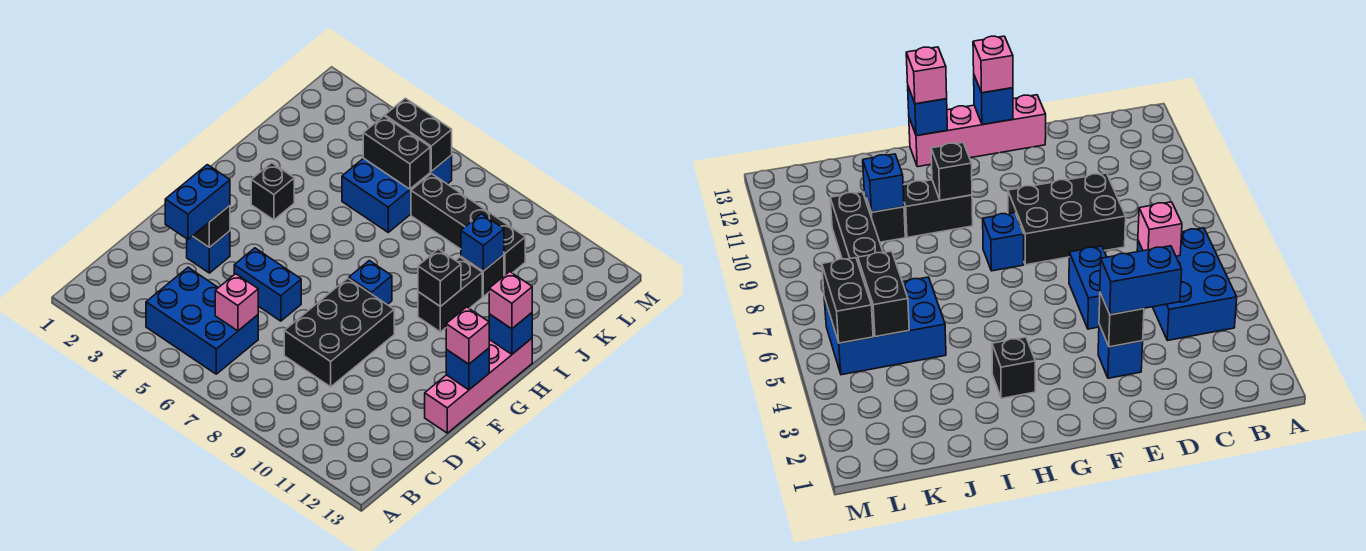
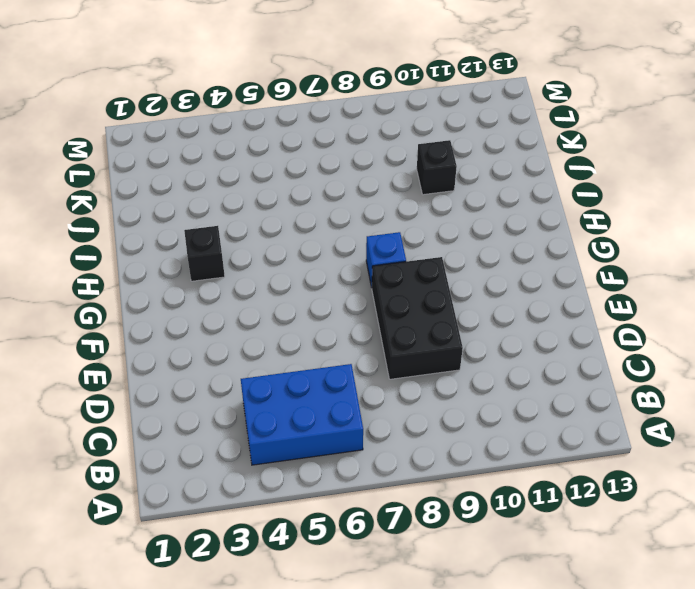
none -> blue 1x1 brick [187,231,230,273]
none -> blue 1x2 brick [234,248,301,321]
none -> pink 1x4 brick [425,338,532,433]

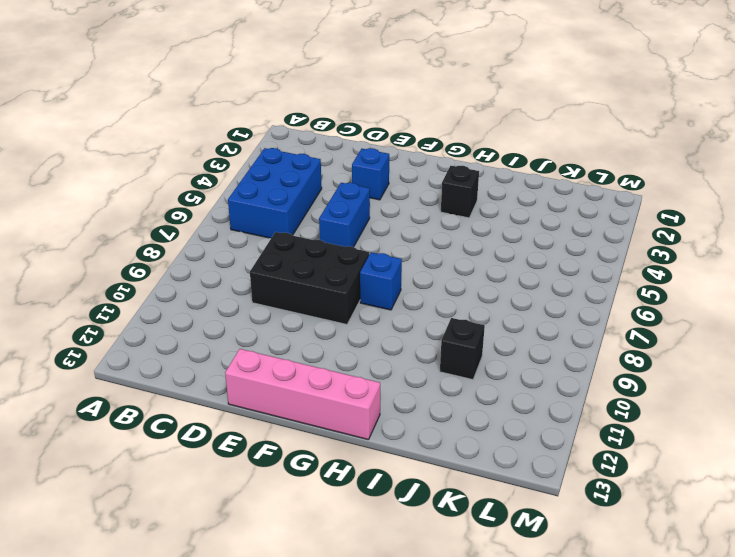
none -> black 1x2 brick [418,257,482,332]
none -> blue 2x3 brick [342,155,452,232]
none -> black 1x4 brick [411,174,525,276]

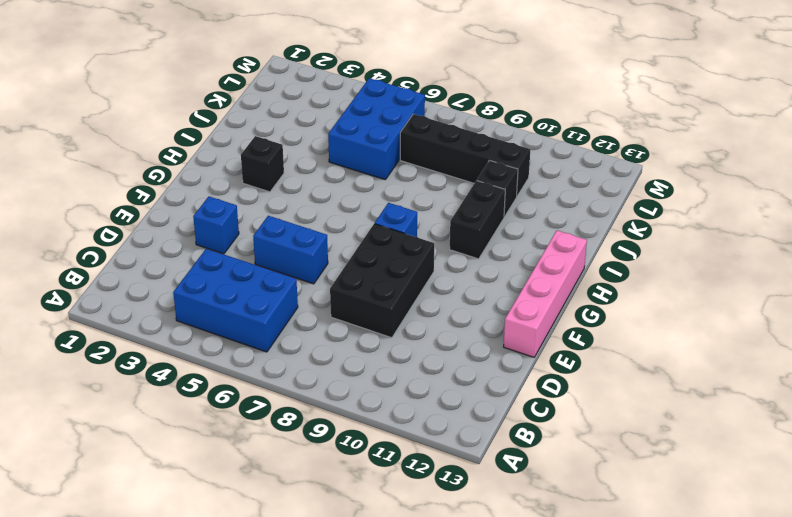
none -> pink 1x1 brick [215,274,258,331]
none -> black 1x1 brick [193,205,230,248]
none -> blue 1x1 brick [446,348,489,390]

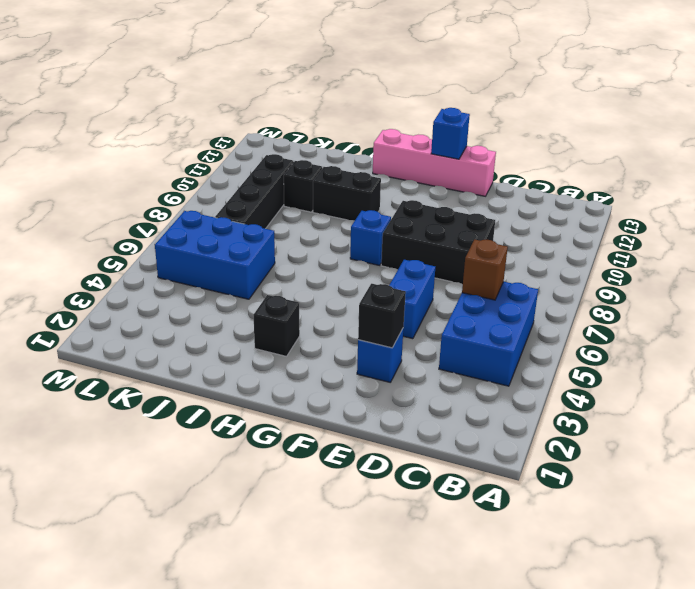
brown 1x1 brick [462,239,508,300] -> pink 1x1 brick [215,274,258,331]
none -> black 1x1 brick [418,249,461,307]
none -> blue 1x1 brick [489,313,532,354]
none -> blue 1x1 brick [461,214,504,271]

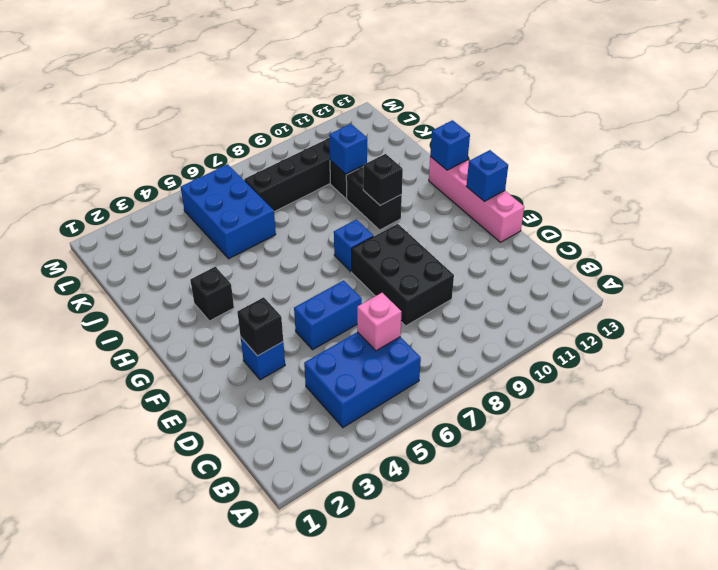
none -> black 1x2 brick [363,116,430,189]
none -> black 1x2 brick [385,98,452,172]
none -> blue 1x2 brick [165,165,230,239]

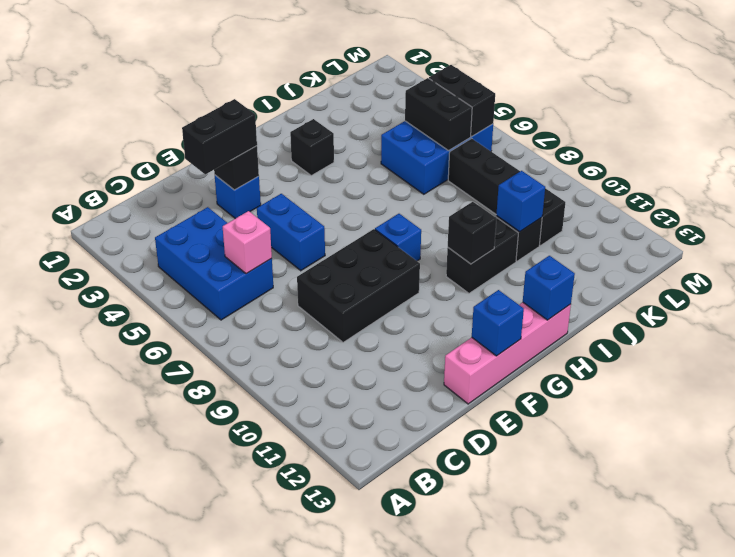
black 1x2 brick [182,99,257,174] -> blue 1x2 brick [165,165,230,239]
none -> pink 1x1 brick [446,307,489,364]
none -> pink 1x1 brick [489,272,532,329]

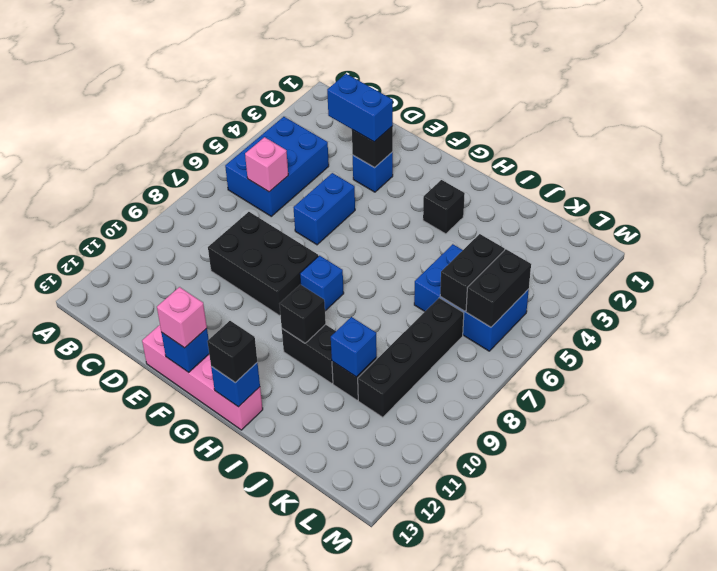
black 1x1 brick [207,321,257,383] -> pink 1x1 brick [489,272,532,329]

